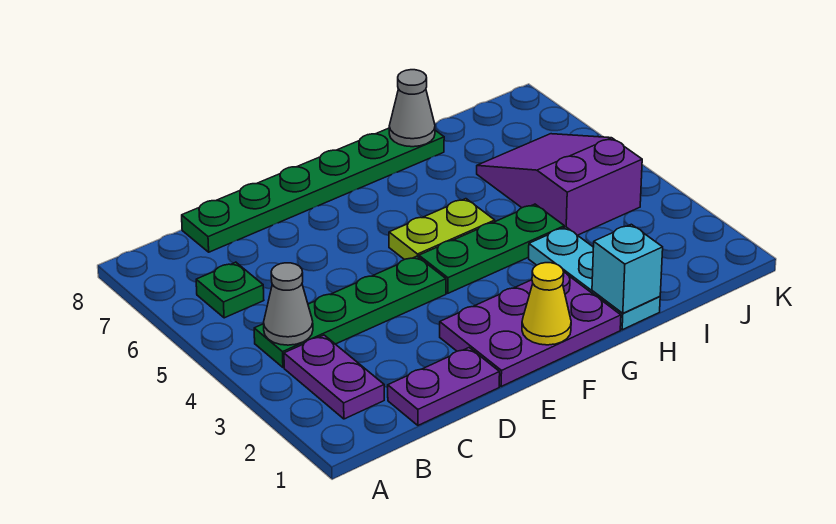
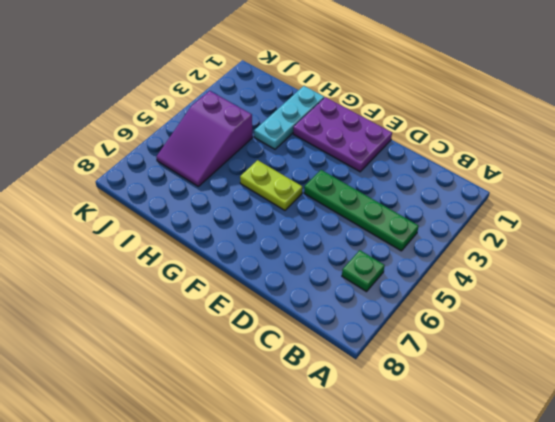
none -> purple 1x2 plate [284,335,384,419]
none -> purple 1x2 plate [388,348,500,425]
none -> green 1x6 plate [182,128,444,252]

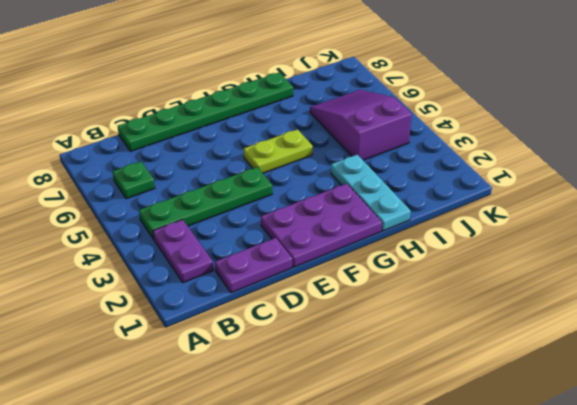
none -> green 1x3 plate [419,204,564,293]
none -> grey 1x1 cone [264,263,313,345]
none -> yellow 1x1 cone [522,263,571,345]

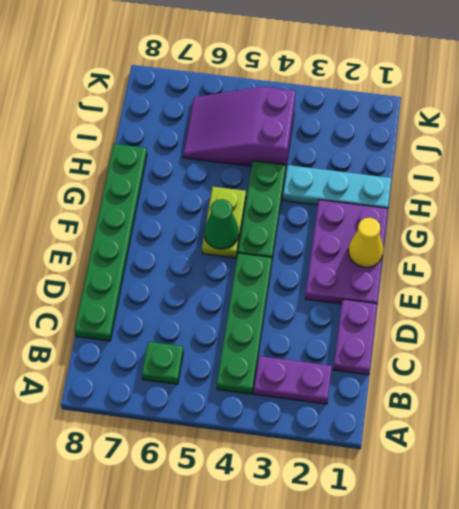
green 1x1 cone [205,199,239,249] -> none
none -> grey 1x1 cone [264,263,313,345]
none -> cyan 1x1 brick [592,224,663,313]
none -> grey 1x1 cone [389,70,435,147]

